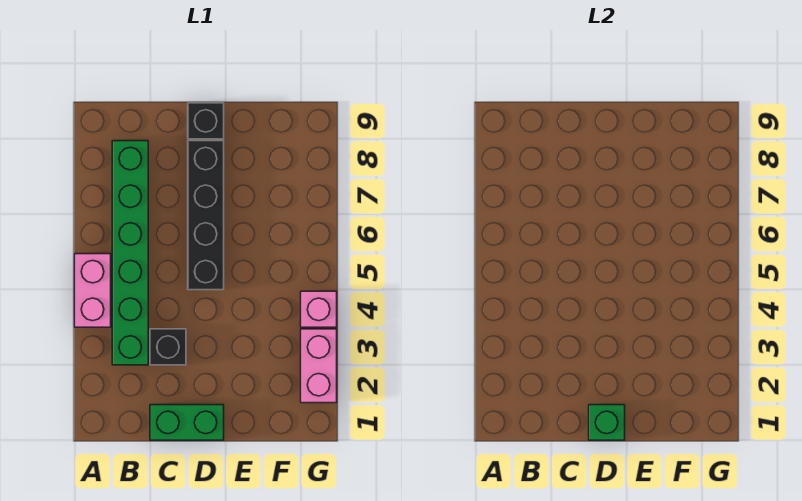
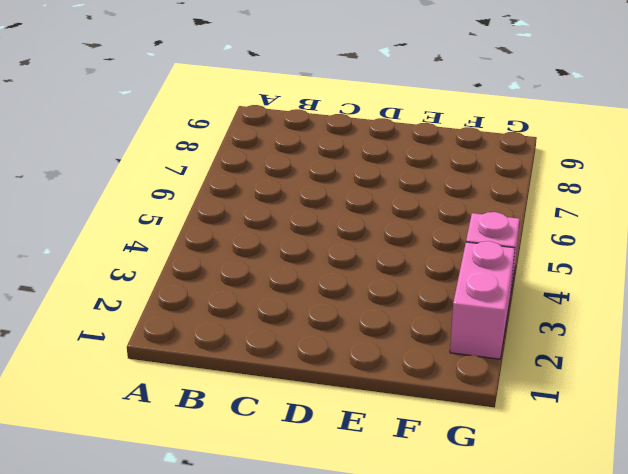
none -> pink 1x2 brick [75,254,111,327]
none -> green 1x6 brick [112,141,148,365]

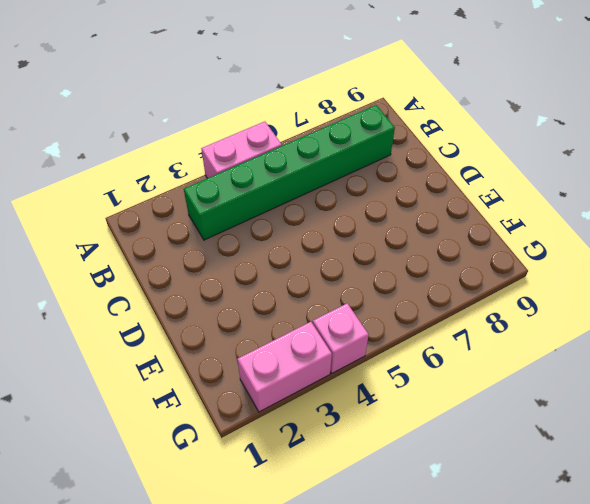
none -> green 1x2 brick [150,405,224,440]
none -> black 1x1 brick [150,329,186,365]

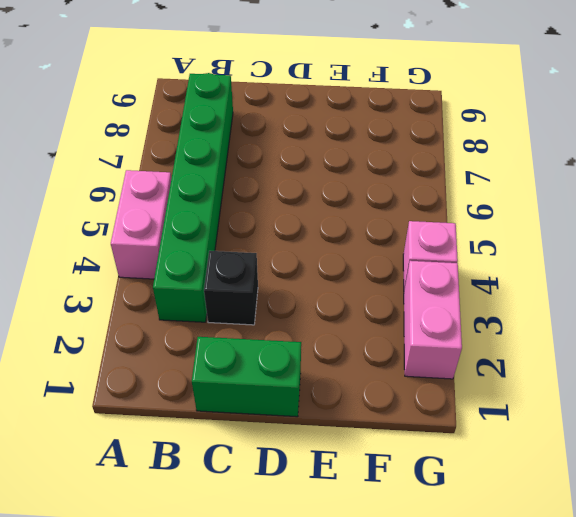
none -> black 1x4 brick [188,141,224,290]
none -> black 1x1 brick [188,103,224,139]

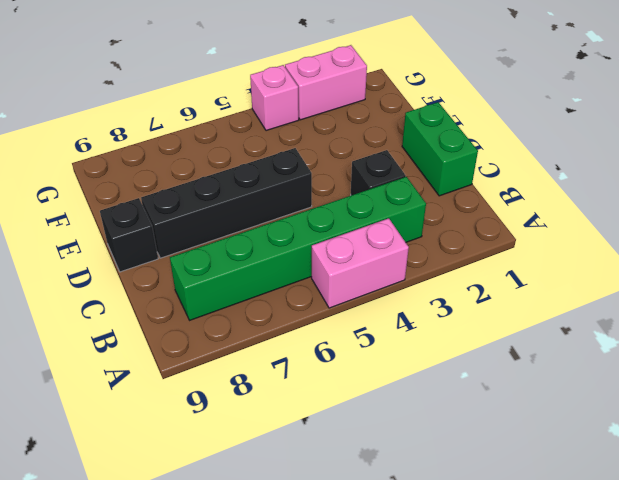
none -> green 1x1 brick [589,405,625,440]

